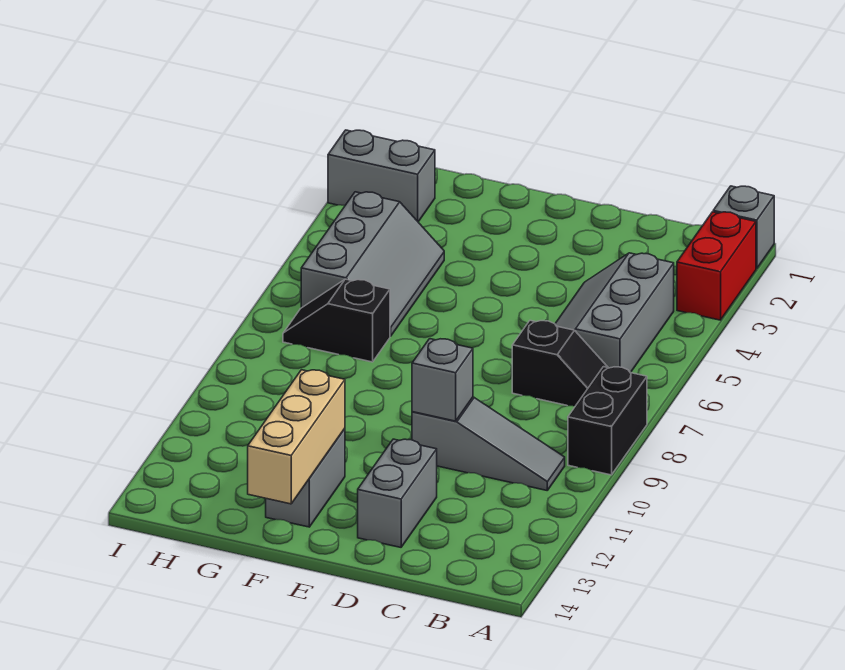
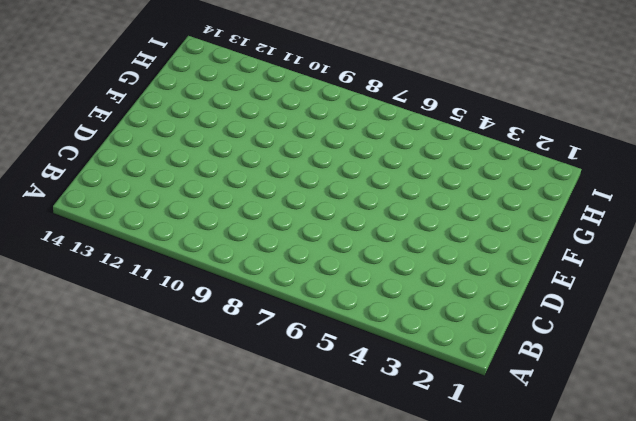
none -> grey 1x1 brick [713,186,774,269]
none -> red 1x2 brick [677,212,756,320]
none -> black 1x2 brick [568,367,647,475]

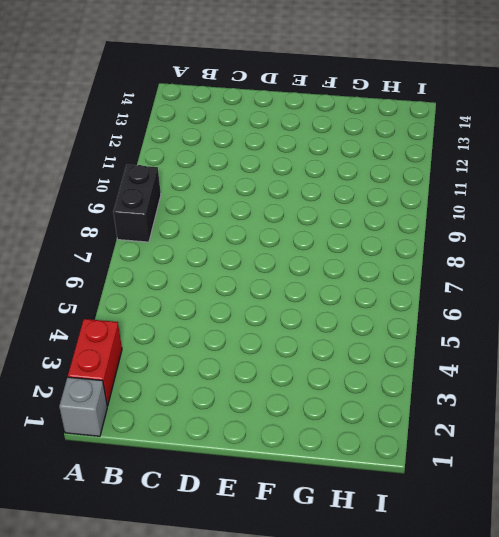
none -> grey 2x3 slope [555,253,674,373]
none -> black 1x2 slope [512,320,607,406]
none -> grey 1x3 slope [412,397,565,490]

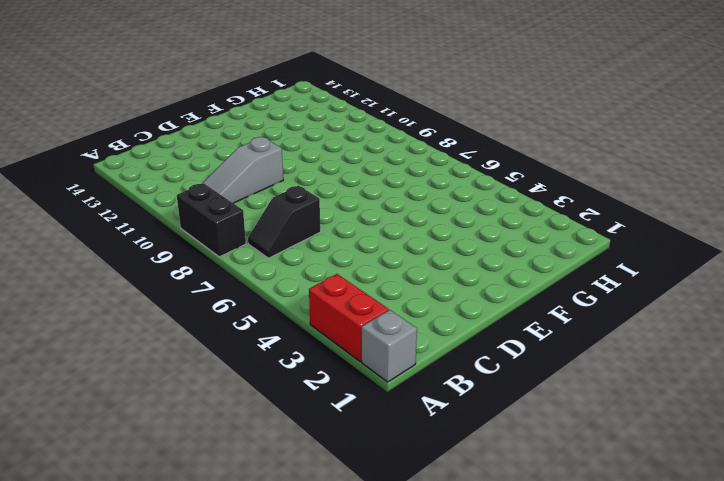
none -> grey 2x3 slope [555,253,674,373]
none -> grey 1x2 brick [358,439,437,547]
none -> grey 1x2 brick [266,429,345,527]

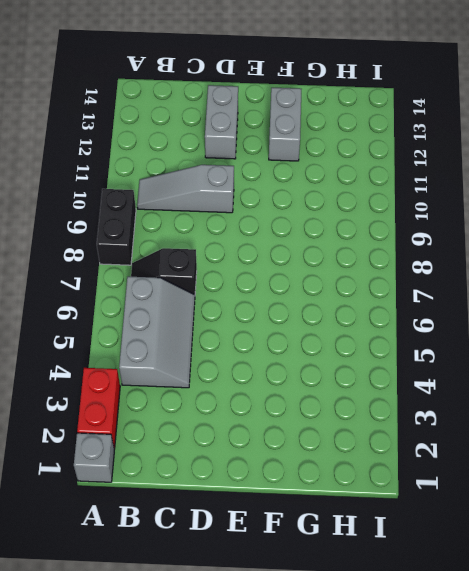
none -> grey 2x3 slope [301,192,444,336]
none -> black 1x2 slope [283,279,390,362]
none -> grey 1x2 brick [328,130,435,222]

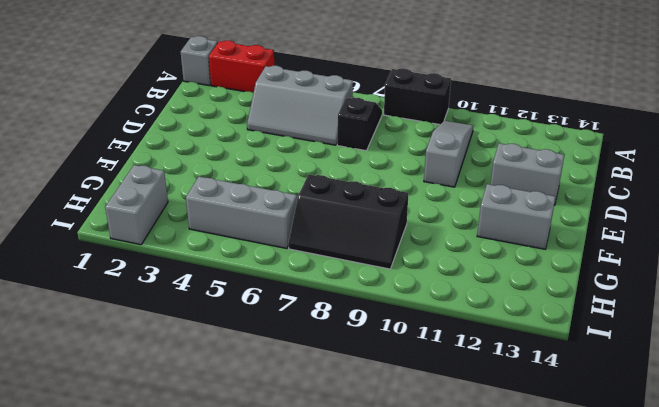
black 2x3 slope [288,175,409,269] -> black 1x2 slope [283,279,390,362]
none -> grey 1x1 brick [412,339,473,421]
none -> tan 1x3 brick [248,370,345,504]

